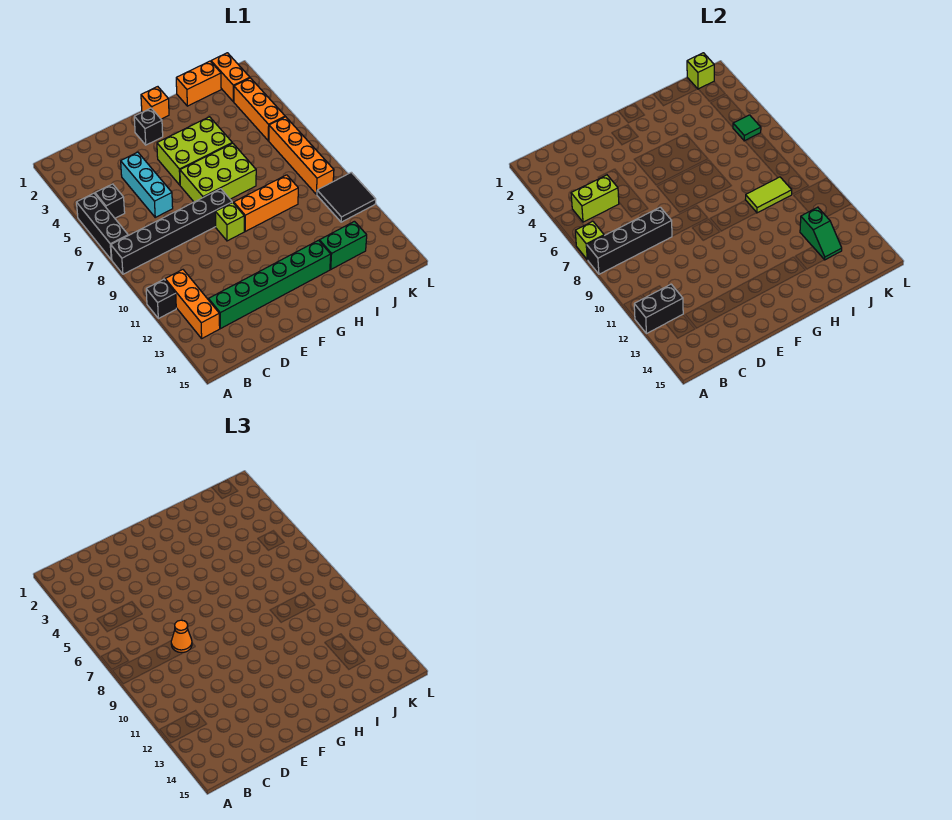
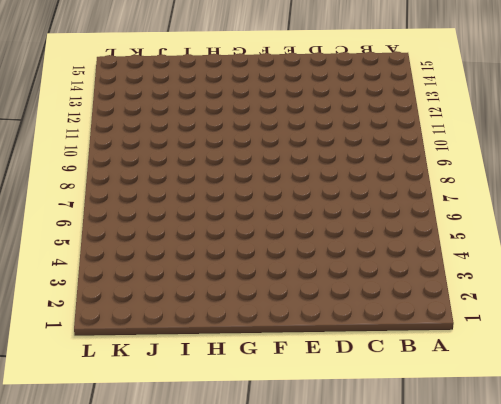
none -> black 1x3 brick [77,193,128,260]
none -> black 1x6 brick [111,189,232,274]
none -> black 1x1 brick [146,279,176,319]

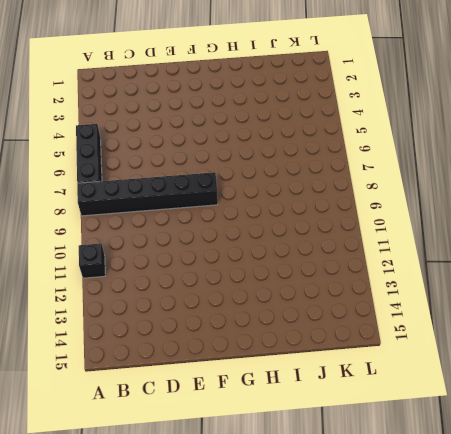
none -> black 1x1 brick [95,184,125,218]
none -> orange 1x3 brick [165,270,220,338]
none -> green 1x6 brick [208,240,331,329]

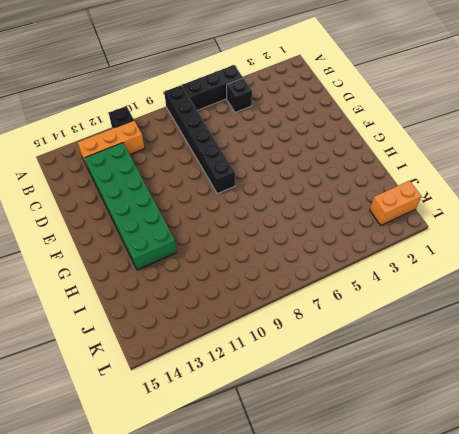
green 2x6 brick [85,143,177,270] -> green 1x6 brick [208,240,331,329]
none -> cyan 1x3 brick [121,152,173,217]
none -> black 1x1 brick [134,108,163,145]
none -> lime 2x3 brick [157,117,232,185]

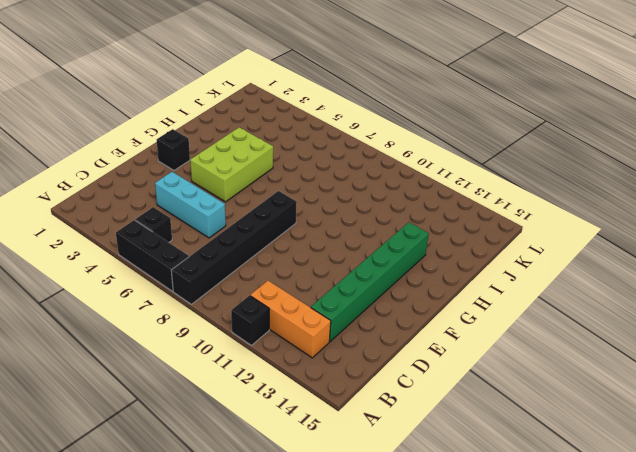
none -> lime 2x3 brick [180,143,256,202]
none -> lime 1x1 brick [215,202,244,241]
none -> orange 1x1 brick [141,87,169,119]

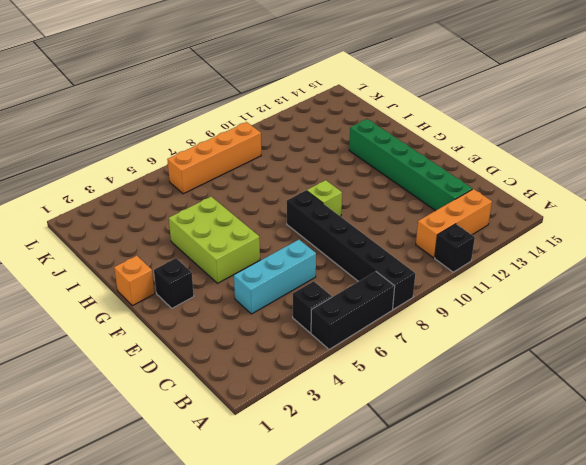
none -> lime 2x3 brick [180,143,256,202]
none -> orange 1x3 brick [234,175,298,232]
none -> orange 1x2 brick [176,61,221,106]

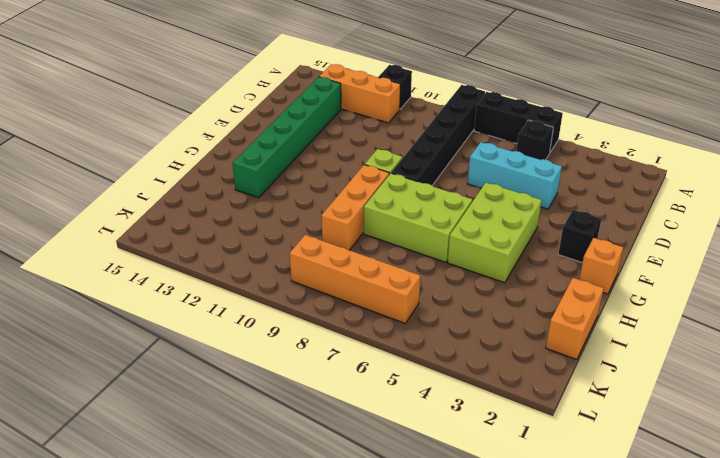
lime 2x3 brick [364,173,472,262] -> lime 2x3 brick turned to [180,143,256,202]
none -> green 1x2 brick [319,221,367,269]
none -> orange 1x2 brick [211,53,250,102]
none -> orange 1x3 brick [234,78,285,141]

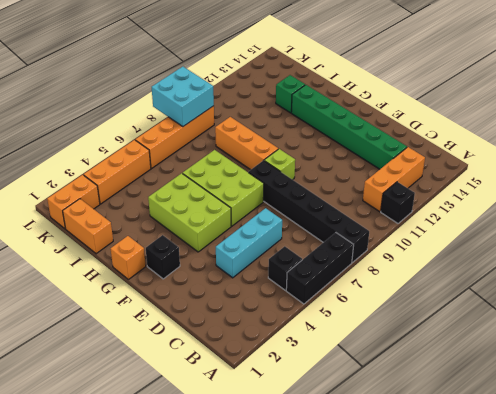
green 1x1 brick [276,75,305,113] -> green 1x2 brick [319,221,367,269]
cyan 2x2 brick [152,67,214,127] -> none
none -> black 2x2 tile [317,172,376,222]
none -> lime 1x1 brick [575,221,604,260]
none -> black 1x4 brick [587,207,672,274]

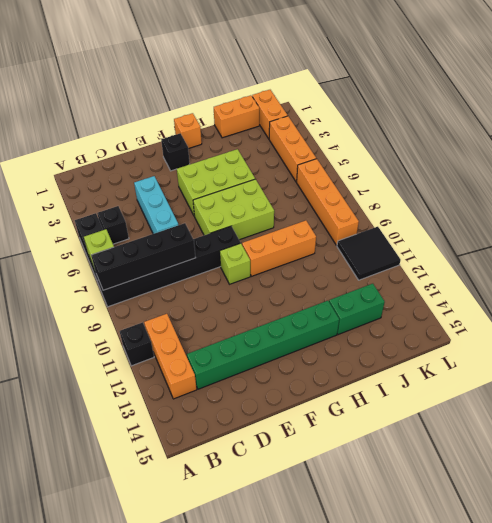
none -> black 1x2 brick [634,284,683,334]
none -> lime 1x2 brick [571,175,619,222]
none -> lime 1x2 tile [745,177,792,213]

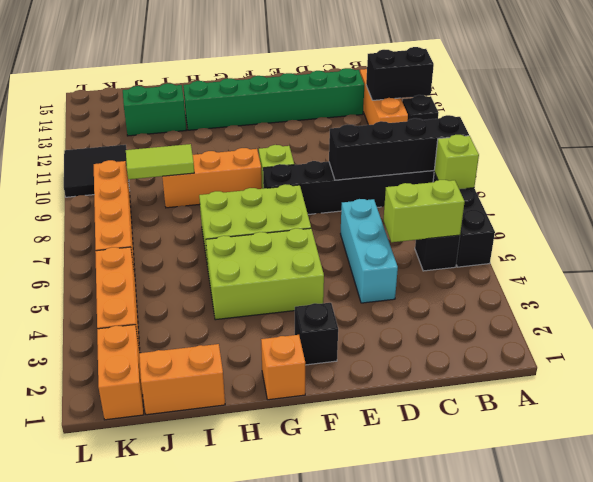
none -> green 1x2 slope [800,207,842,260]
none -> lime 1x1 brick [687,53,714,89]
none -> green 1x1 tile [733,115,761,141]

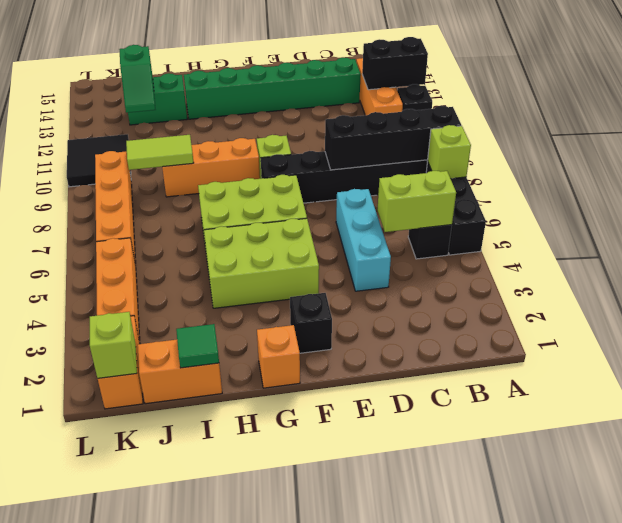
green 1x1 tile [176,324,219,368] -> green 1x1 tile moved to [733,115,761,141]
green 1x2 slope [119,45,155,113] -> green 1x2 slope turned to [800,207,842,260]
none -> orange 1x1 cone [171,620,192,653]

